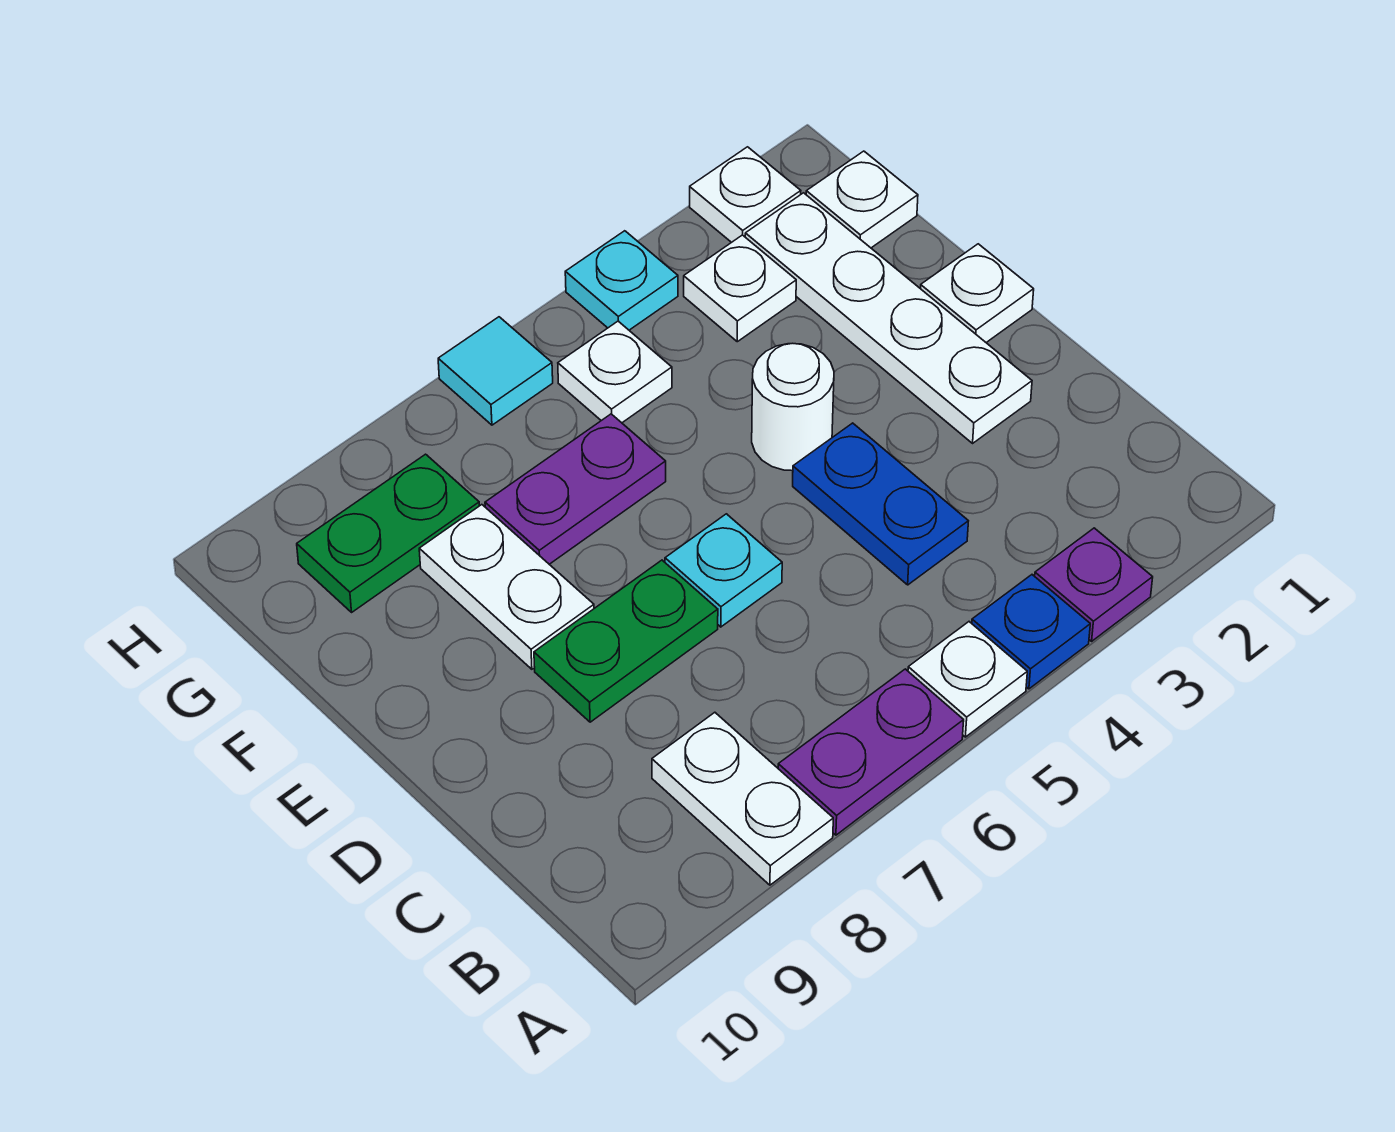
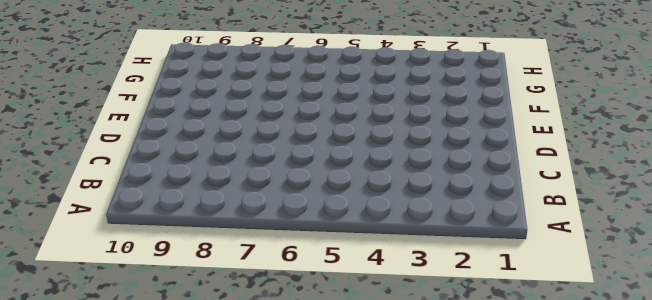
none -> purple 1x1 plate [1035,528,1153,641]
none -> blue 1x1 plate [972,575,1090,689]
none -> white 1x1 plate [908,622,1027,737]

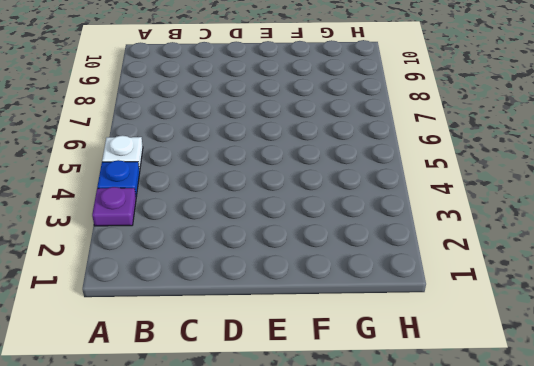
none -> purple 1x2 plate [778,669,964,835]
none -> white 1x2 plate [652,712,833,885]
none -> blue 1x2 plate [793,423,968,585]

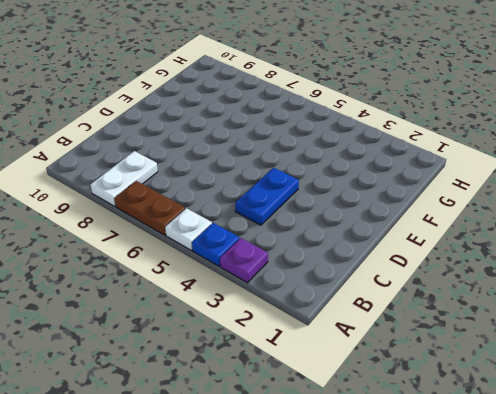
brown 1x2 plate [114,181,185,235] -> purple 1x2 plate [778,669,964,835]
none -> white 1x4 plate [745,193,1032,443]
none -> cyan 1x1 plate [665,514,782,627]
none -> green 1x2 plate [534,560,718,722]

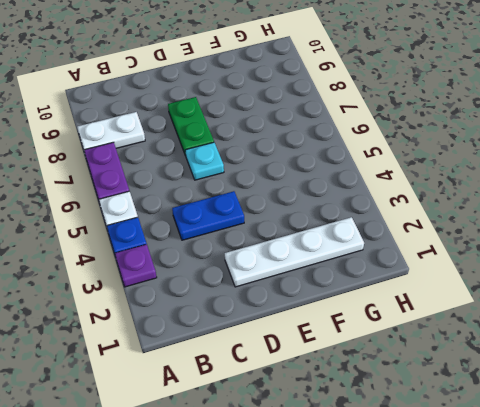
none -> white 1x1 plate [920,244,1034,342]
none -> white 1x1 round brick [752,343,834,471]
none -> white 1x2 plate [419,505,594,669]

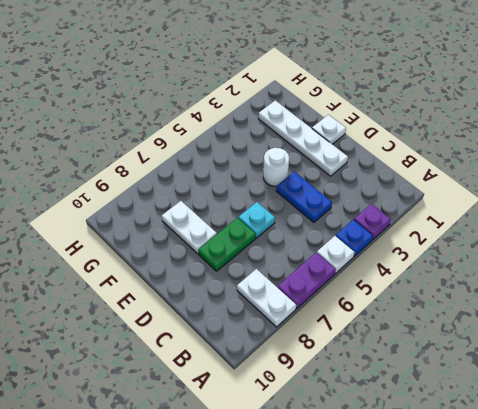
none -> purple 1x2 plate [485,414,666,564]
none -> white 1x1 plate [806,151,918,248]
none -> white 1x1 plate [684,235,796,342]

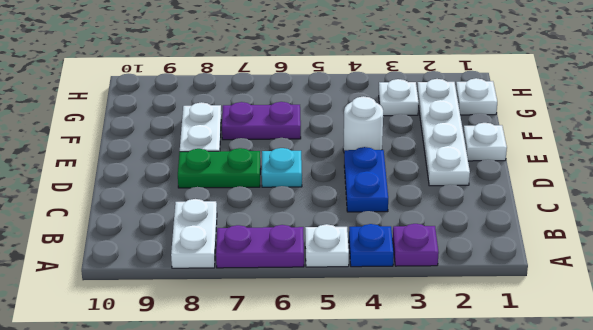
none -> white 1x1 plate [558,321,672,423]
none -> green 1x2 plate [297,454,479,612]
none -> white 1x1 plate [690,147,801,242]

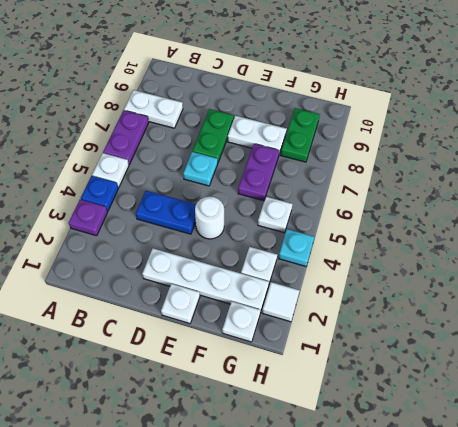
white 1x1 tile [262,282,300,322] -> white 1x1 plate [690,147,801,242]
none -> cyan 1x1 tile [438,317,553,425]

